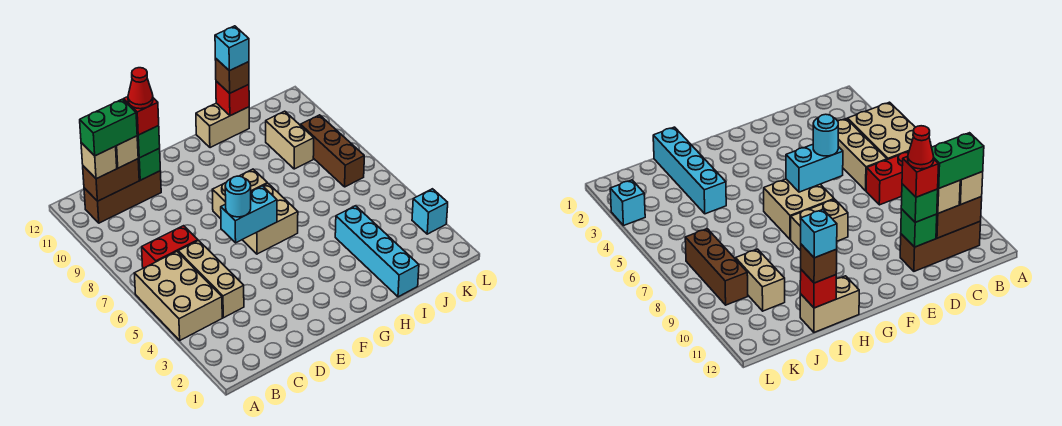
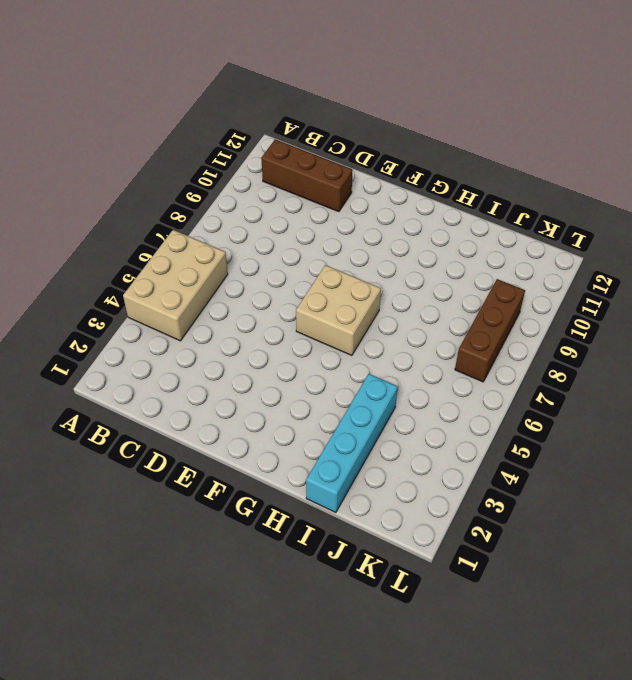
none -> red 1x2 brick [142,226,198,268]
none -> tan 1x3 brick [178,240,244,318]
none -> tan 1x2 brick [212,169,267,219]

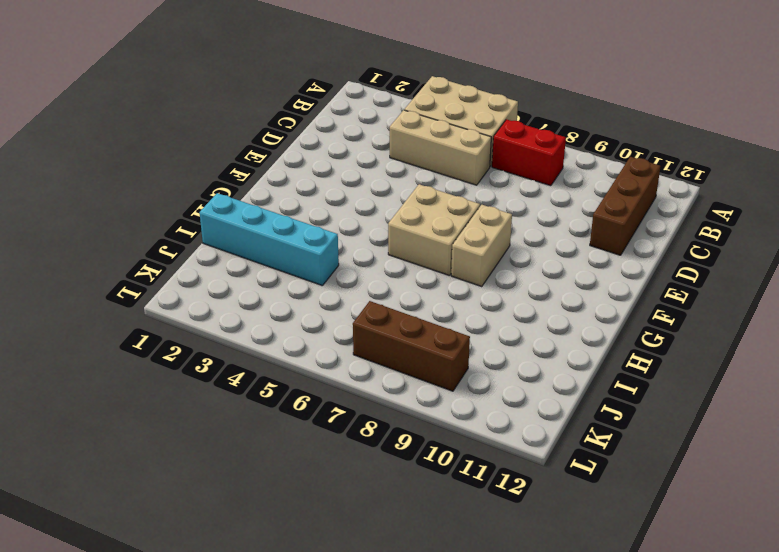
red 1x2 brick [492,119,566,186] -> red 1x2 brick turned to [142,226,198,268]
none -> tan 1x2 brick [196,103,249,148]
none -> tan 1x2 brick [266,111,314,169]
none -> cyan 1x1 brick [412,189,448,234]

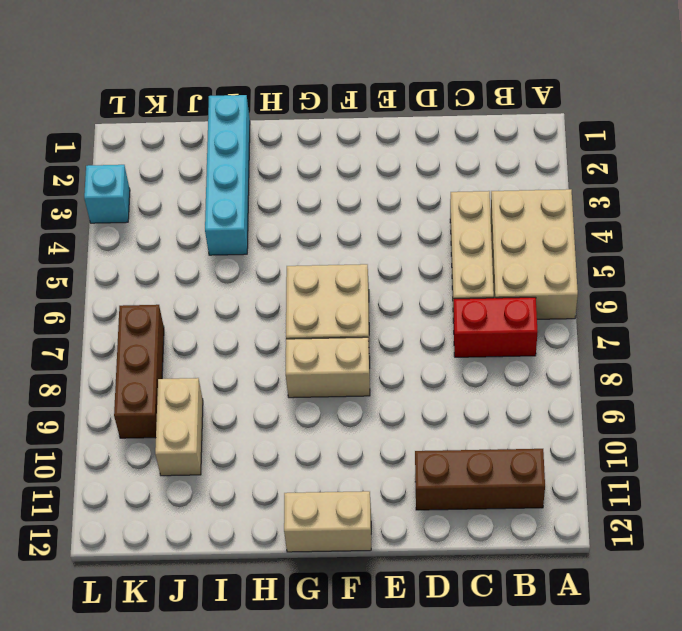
tan 1x2 brick [284,491,371,552] -> tan 1x2 brick moved to [196,103,249,148]
none -> brown 1x2 brick [83,159,139,201]
none -> green 1x1 brick [138,148,160,180]
none -> cyan 1x2 brick [221,186,277,243]

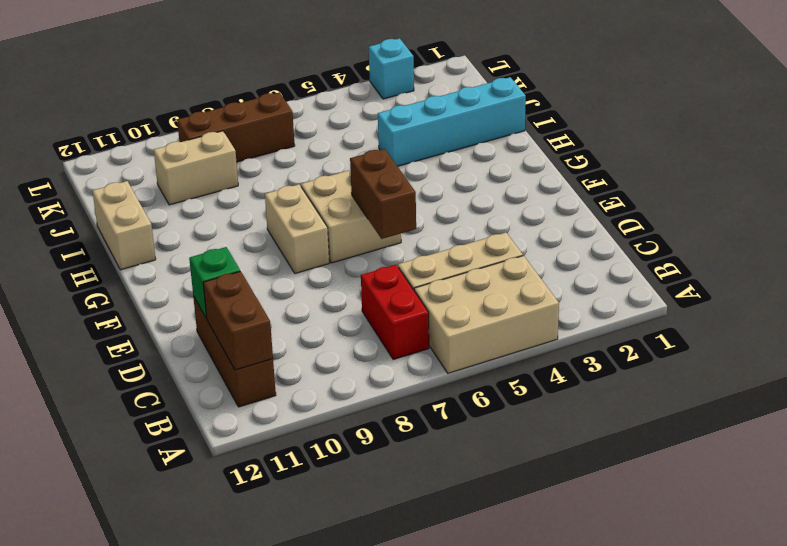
brown 1x2 brick [350,149,416,239] -> cyan 1x2 brick [221,186,277,243]
none -> red 1x1 brick [216,81,249,116]
none -> tan 1x1 brick [81,143,117,179]
none -> tan 1x1 brick [116,136,138,168]

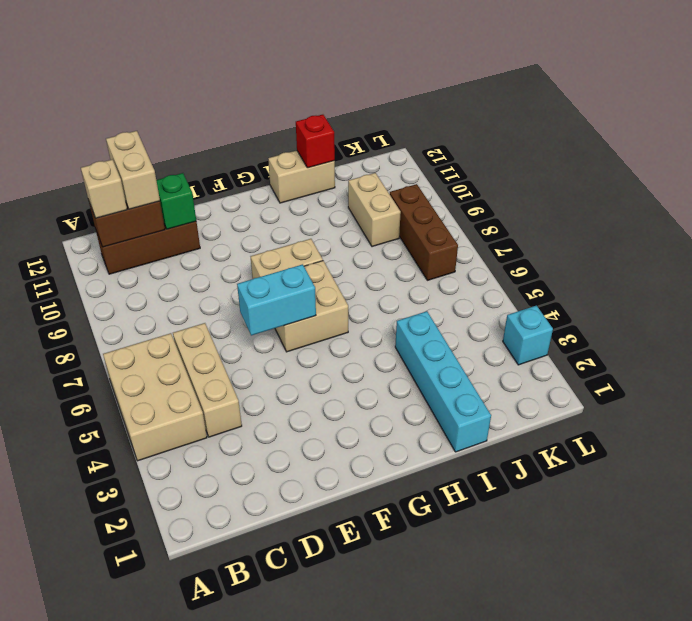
tan 1x2 brick [106,131,160,209] -> tan 1x1 brick [116,136,138,168]
none -> red 1x2 brick [142,226,198,268]
none -> green 1x1 brick [137,126,160,158]
none -> cyan 1x1 round brick [225,176,251,217]

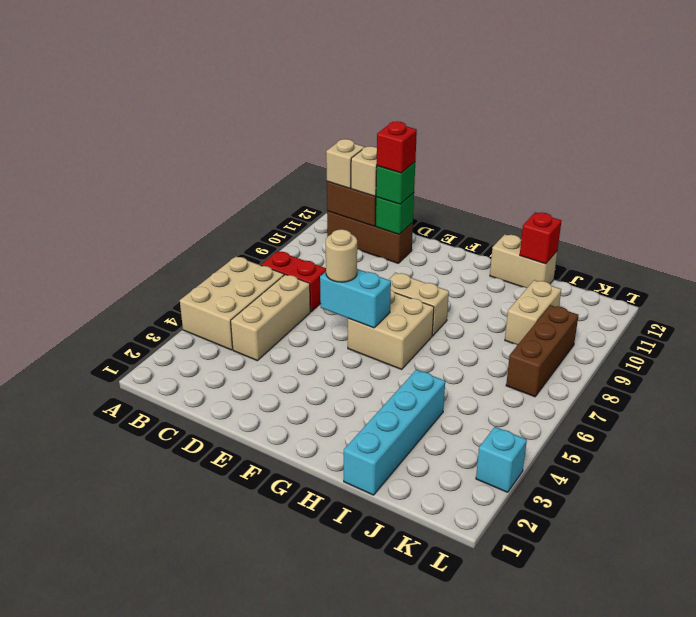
tan 1x1 round brick [326,229,357,282] -> cyan 1x1 round brick [225,176,251,217]
none -> brown 1x1 brick [215,58,249,93]
none -> green 1x2 brick [80,99,137,156]
none -> cyan 1x1 brick [215,26,249,71]

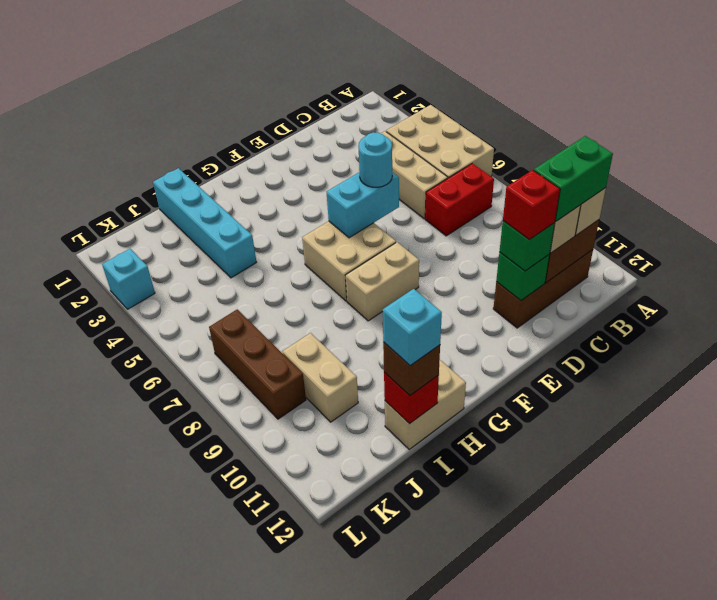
none -> red 1x1 cone [128,68,153,109]

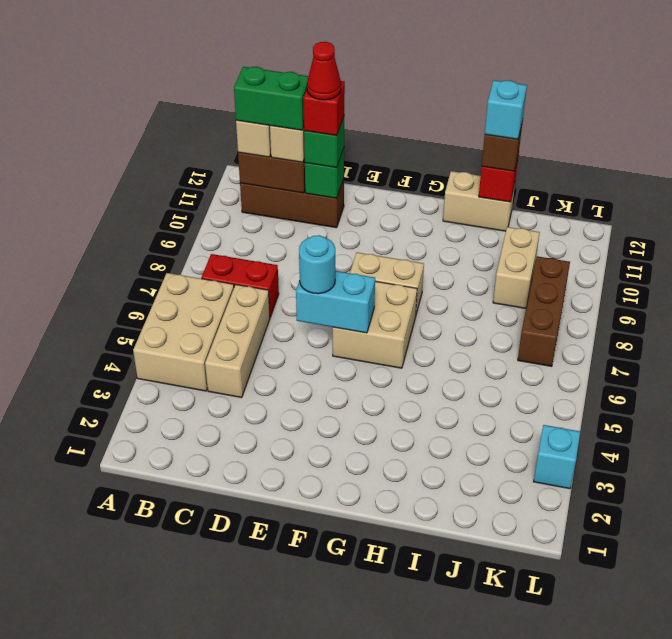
none -> cyan 1x4 brick [335,206,419,297]

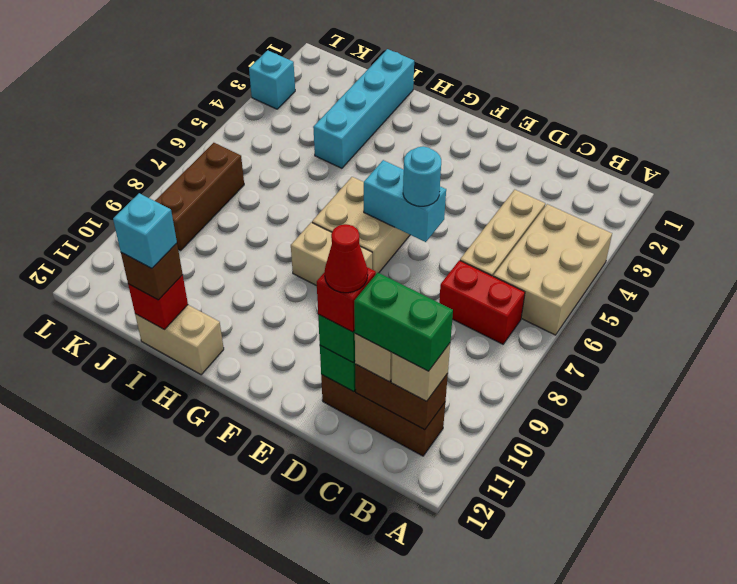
none -> tan 1x2 brick [266,111,314,169]

